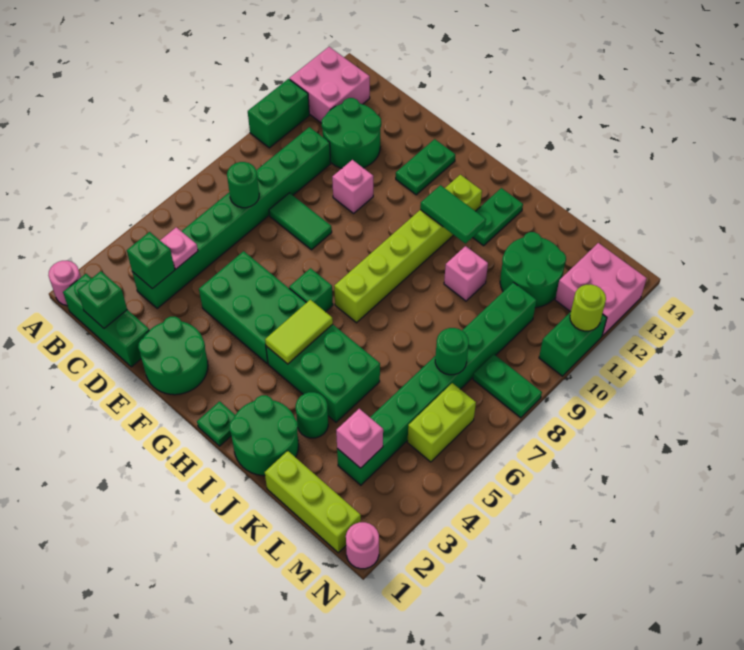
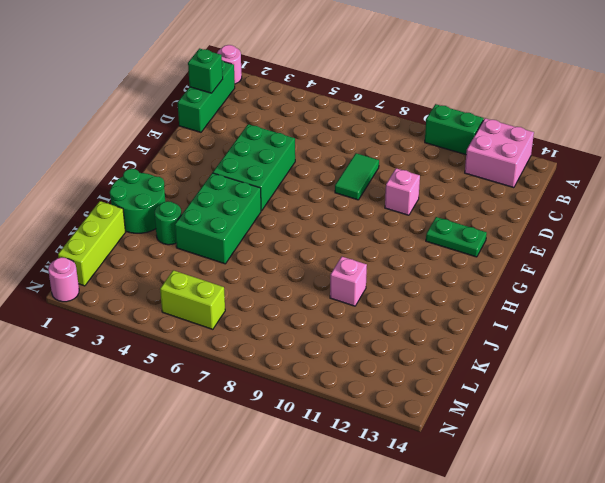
none -> green 1x8 brick [132,127,331,309]
none -> green 2x2 round brick [322,98,381,168]
none -> green 2x2 round brick [138,317,208,395]
none -> green 1x1 brick [289,268,333,312]

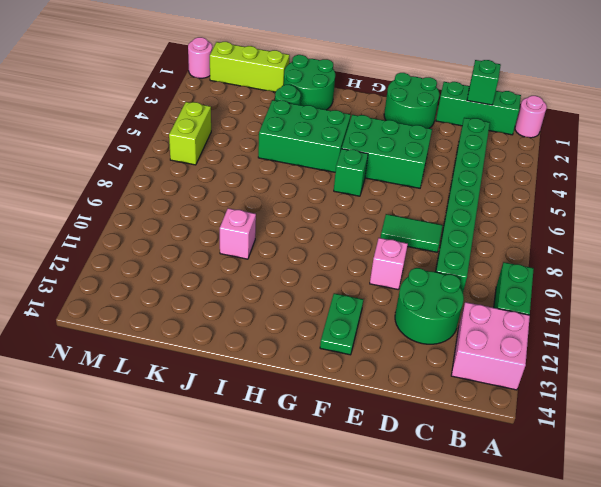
none -> green 1x1 plate [197,401,235,446]
none -> lime 1x6 brick [334,175,482,323]
none -> green 1x2 plate [472,188,523,246]
none -> green 2x2 round brick [500,232,566,308]

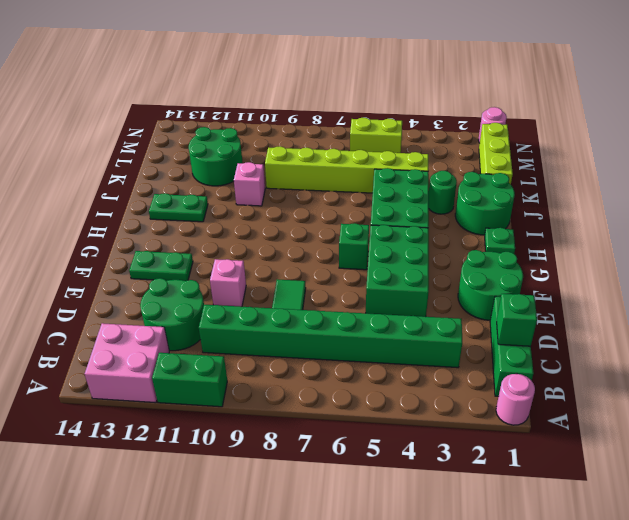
lime 1x6 brick [265,146,428,193] -> lime 1x6 brick moved to [334,175,482,323]
none -> green 1x8 brick [337,282,536,485]
none -> green 1x2 plate [473,354,542,418]
none -> pink 2x2 brick [555,243,647,336]
none -> green 1x2 brick [539,312,607,376]

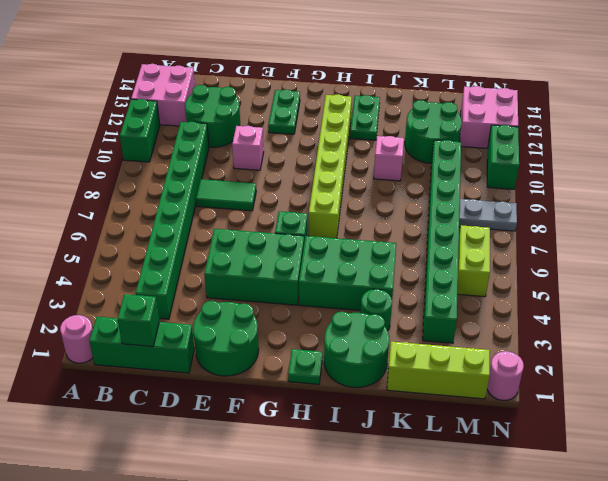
grey 1x2 plate [459,199,517,231] -> green 1x2 plate [473,354,542,418]
none -> green 1x1 brick [127,232,175,289]
none -> pink 1x1 plate [160,227,198,269]
none -> green 1x1 round brick [227,162,259,208]
none -> lime 1x2 tile [265,300,333,364]

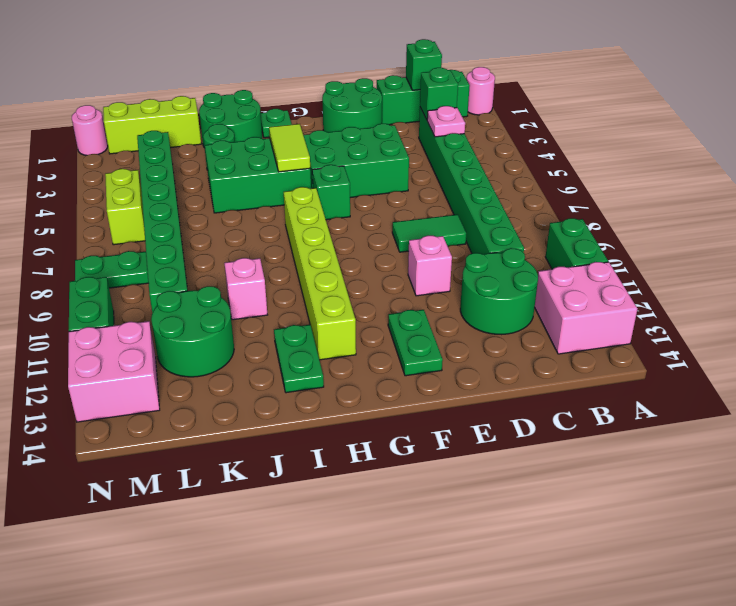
none -> green 1x1 round brick [227,162,259,208]
none -> green 1x2 tile [420,185,486,244]
none -> pink 1x1 brick [336,409,383,468]
none -> green 1x1 round brick [435,328,469,375]

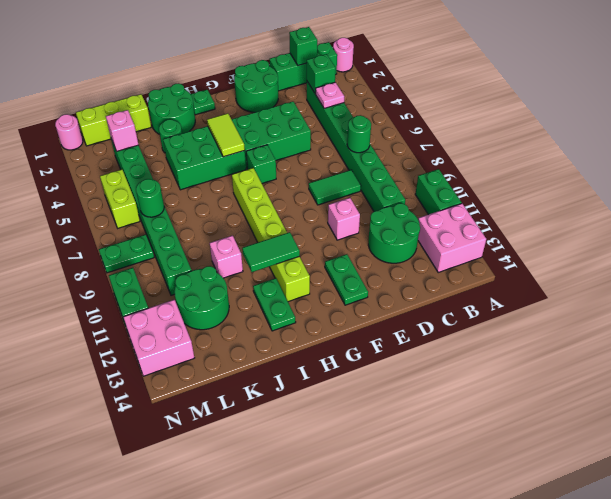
none -> lime 1x1 round brick [570,284,606,331]

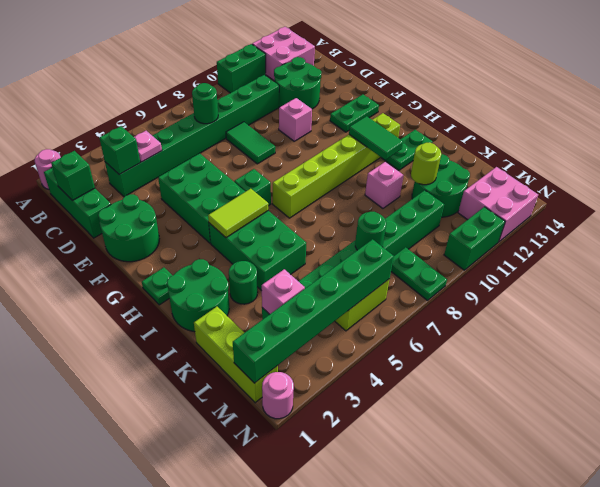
lime 1x1 round brick [411,143,441,185] -> lime 1x1 round brick moved to [570,284,606,331]
green 1x6 brick [233,239,394,383] -> none

